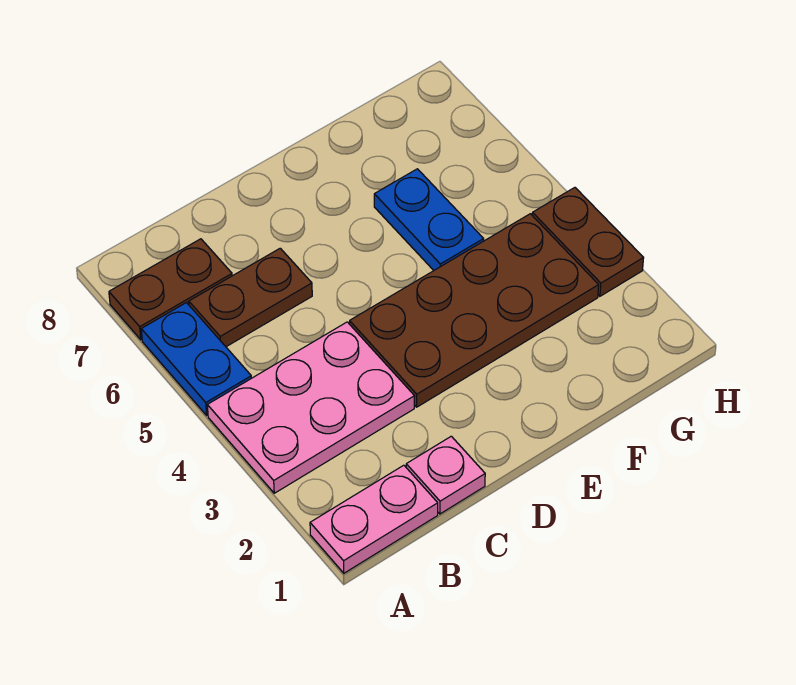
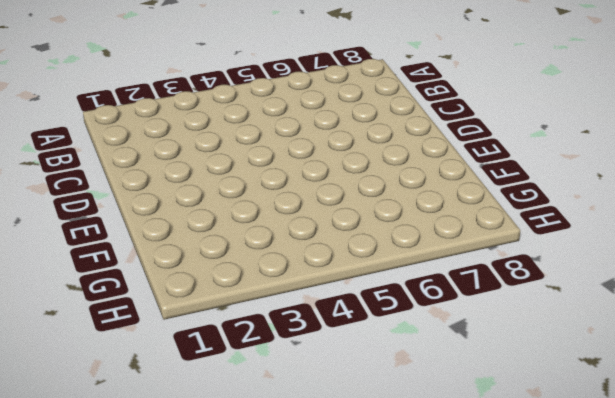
none -> pink 1x2 plate [310,465,438,573]
none -> pink 2x3 plate [207,322,415,493]

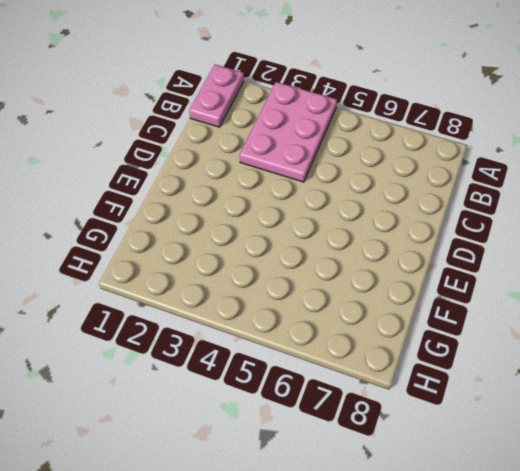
none -> blue 1x2 plate [141,303,251,415]
none -> brown 1x2 plate [109,239,232,340]

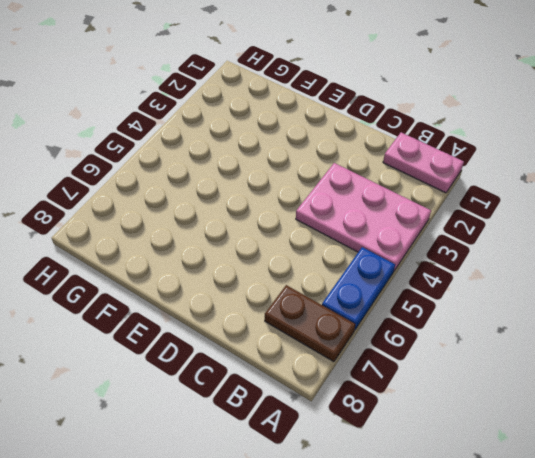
none -> brown 1x2 plate [189,248,312,347]
none -> pink 1x1 plate [406,436,485,514]

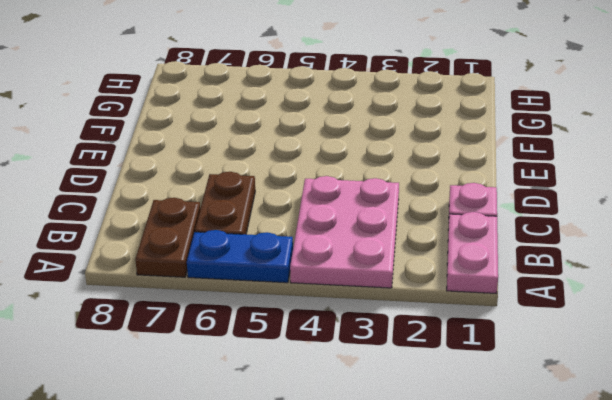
none -> brown 2x4 plate [350,214,599,407]
none -> blue 1x2 plate [374,169,484,270]

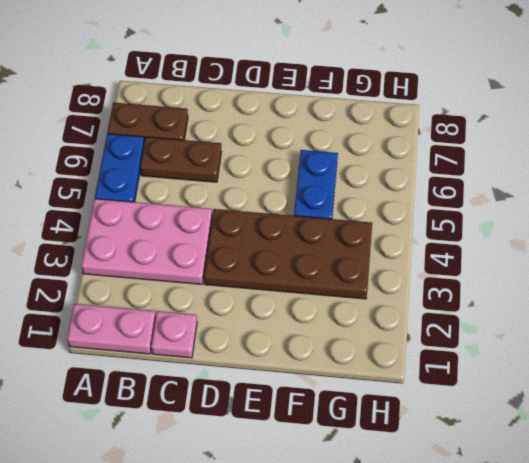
none -> brown 1x2 plate [532,188,643,296]

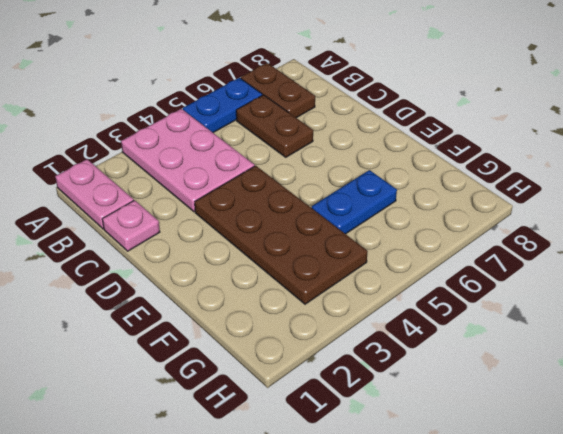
none -> brown 1x2 plate [532,188,643,296]

